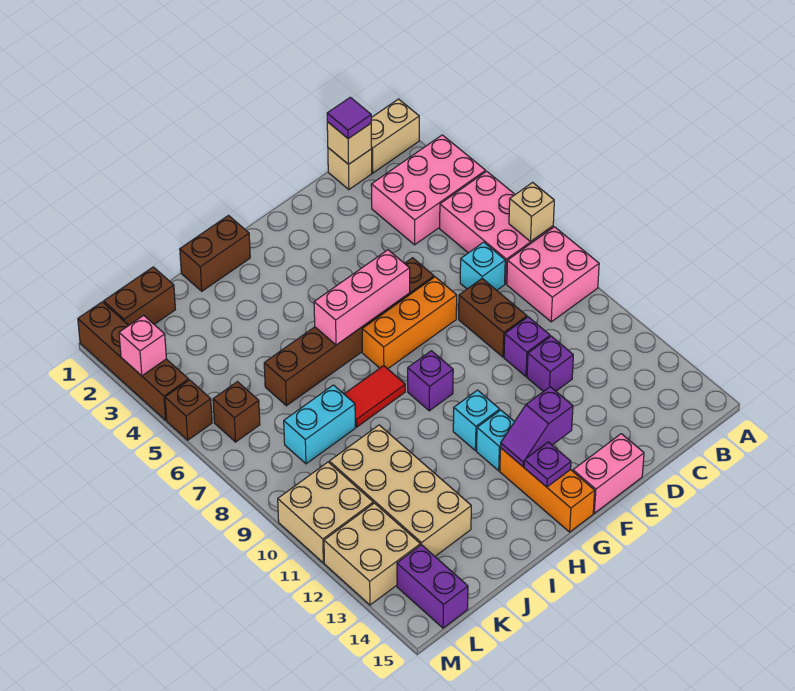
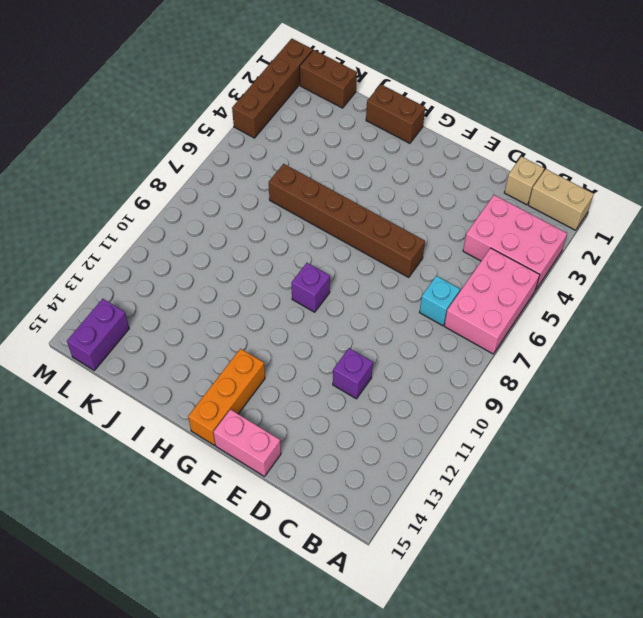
none -> pink 2x2 brick [507,227,599,322]
none -> brown 1x2 brick [459,279,527,357]
none -> purple 1x1 brick [504,317,550,376]
none -> orange 1x3 brick [362,277,457,369]

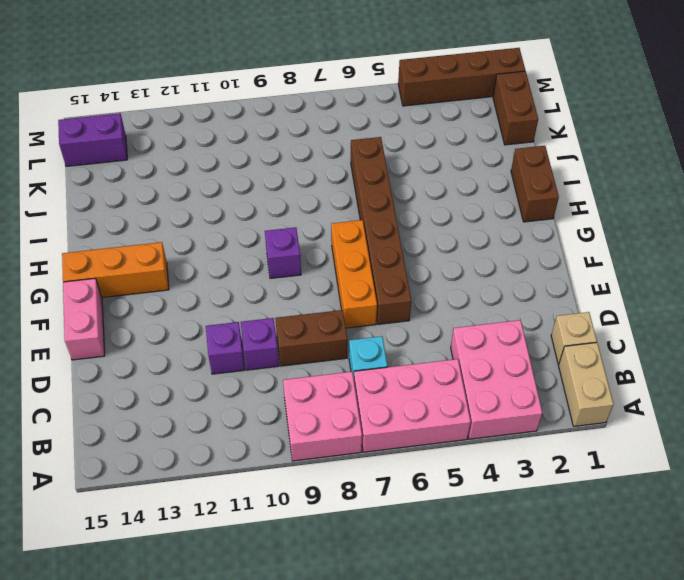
none -> cyan 1x1 brick [453,390,500,451]
none -> cyan 1x1 brick [477,410,514,471]
none -> red 1x2 tile [344,366,405,427]
none -> cyan 1x2 brick [284,385,355,464]

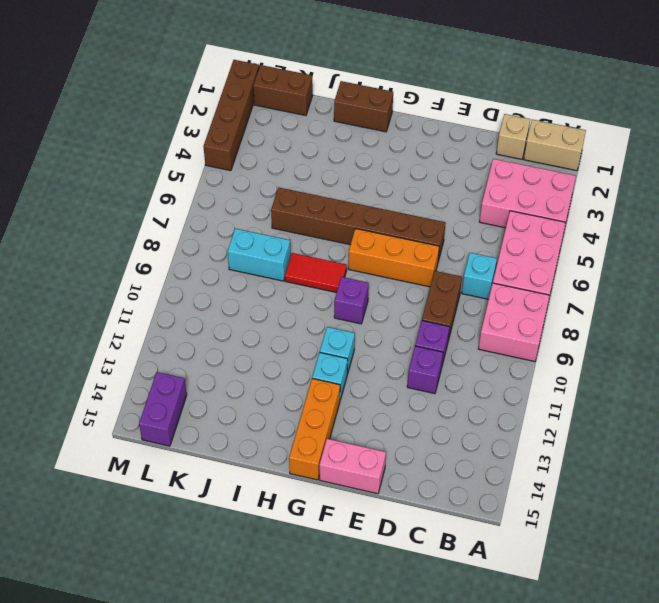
none -> tan 2x4 brick [329,425,471,556]
none -> brown 1x1 brick [213,382,260,442]
none -> tan 2x2 brick [278,462,373,563]
none -> tan 2x2 brick [324,503,420,605]

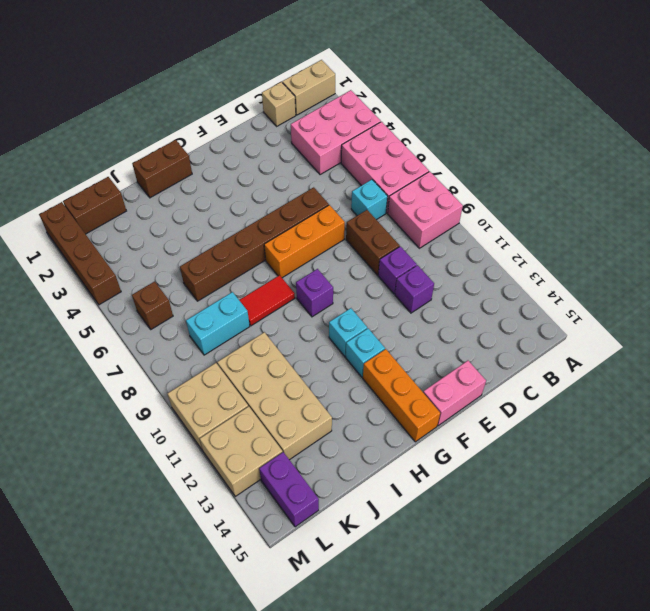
none -> brown 1x1 brick [165,380,212,440]
none -> tan 1x1 brick [509,182,554,242]
none -> tan 1x1 brick [327,122,372,164]
none -> pink 1x3 brick [314,250,410,345]

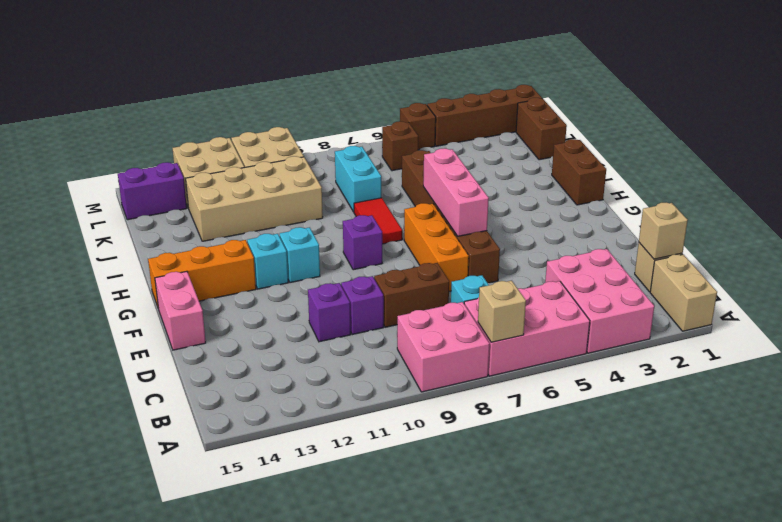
none -> purple 1x2 slope [501,387,573,466]
none -> purple 1x1 plate [524,442,571,487]
none -> pink 1x1 brick [119,315,166,376]
none -> purple 1x1 tile [327,97,371,139]

